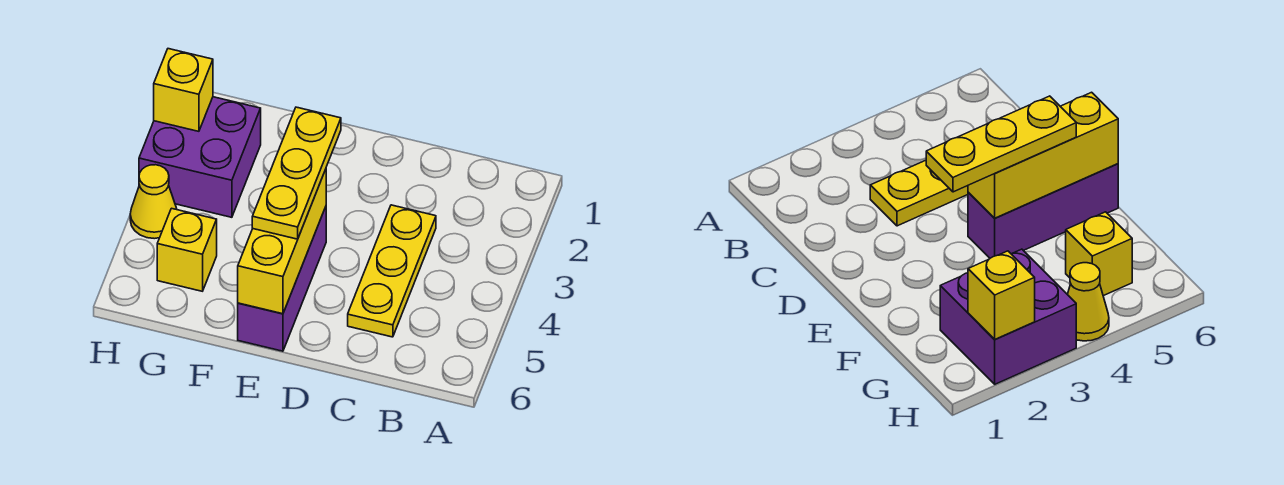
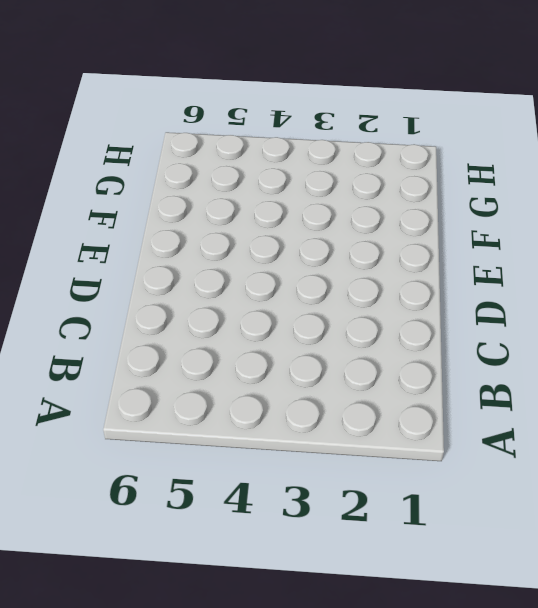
none -> yellow 1x3 plate [348,205,436,337]
none -> purple 1x3 brick [238,207,326,351]

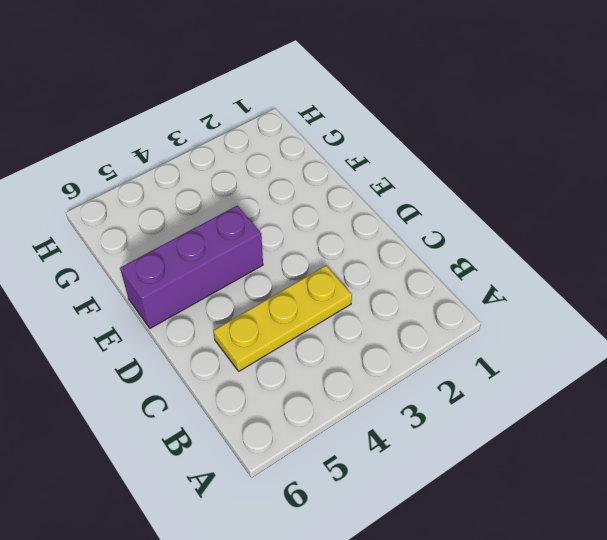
none -> purple 2x2 brick [139,97,261,217]
none -> yellow 1x1 brick [157,208,217,291]

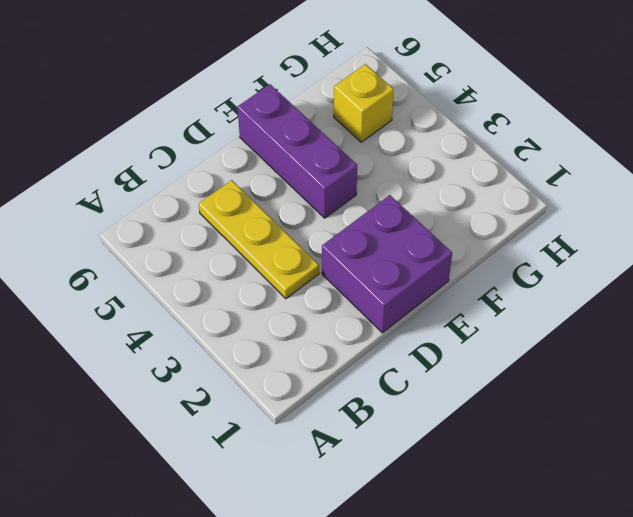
purple 2x2 brick [322,195,452,333] -> purple 2x2 brick moved to [139,97,261,217]
none -> yellow 1x1 cone [130,165,177,239]
none -> yellow 1x3 brick [238,169,326,314]

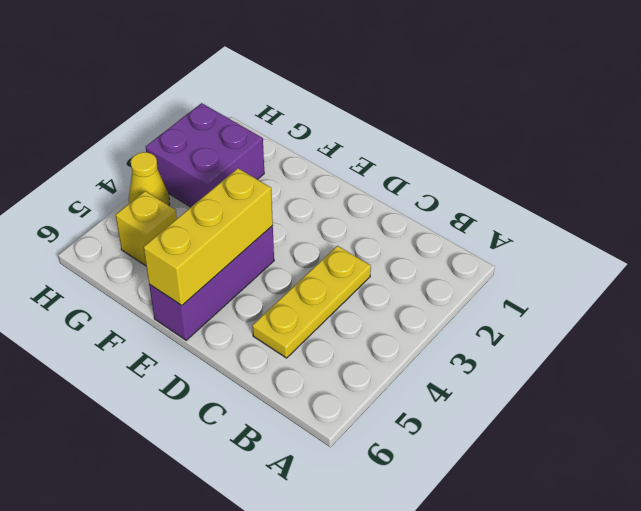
none -> yellow 1x1 brick [154,49,213,131]
none -> yellow 1x3 plate [252,107,341,239]

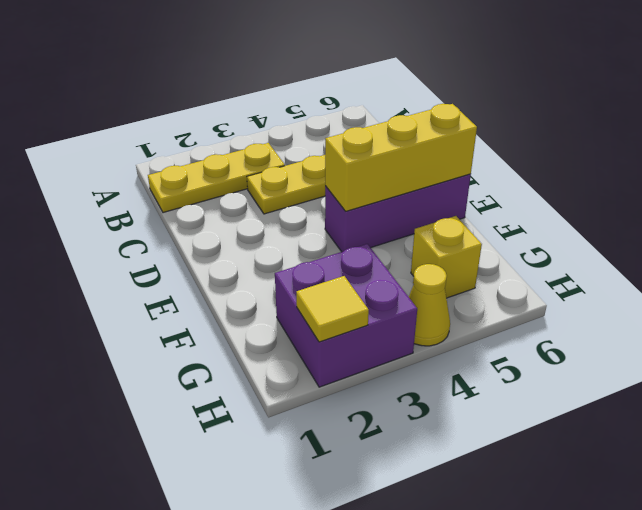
yellow 1x3 plate [148,143,285,213] -> yellow 1x3 plate moved to [252,107,341,239]
yellow 1x1 tile [296,276,369,342] -> yellow 1x1 brick [154,49,213,131]

